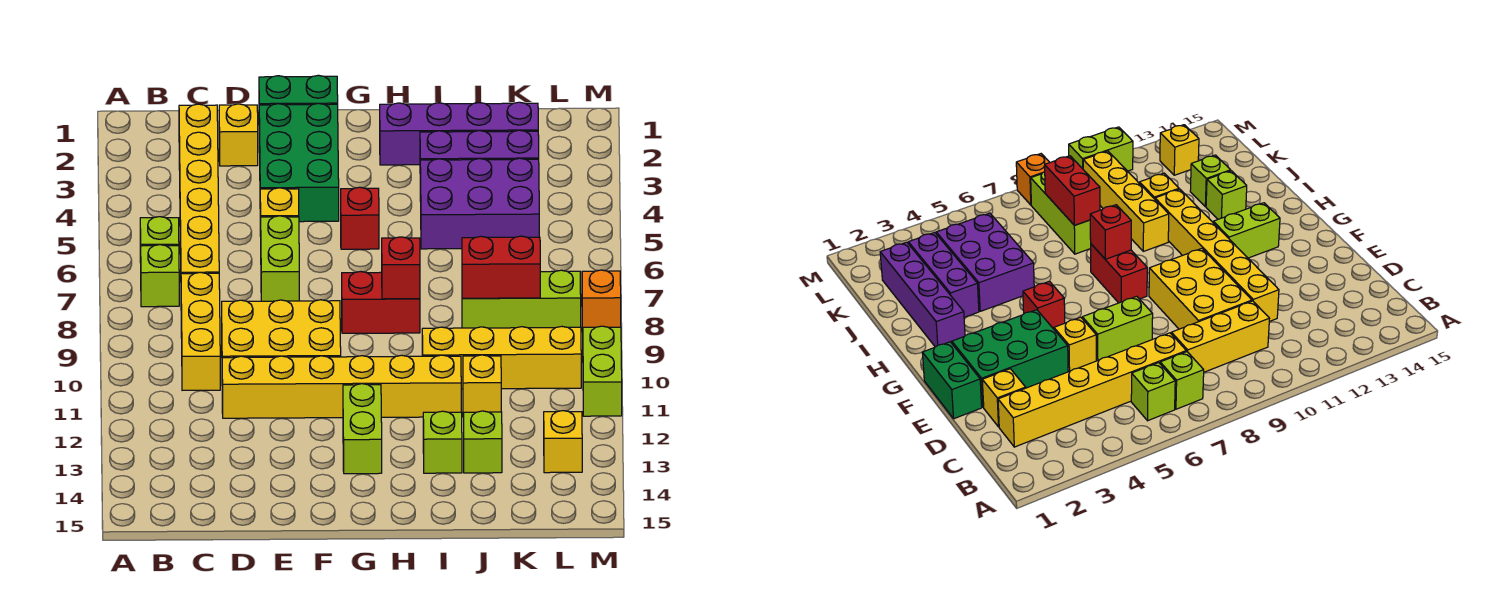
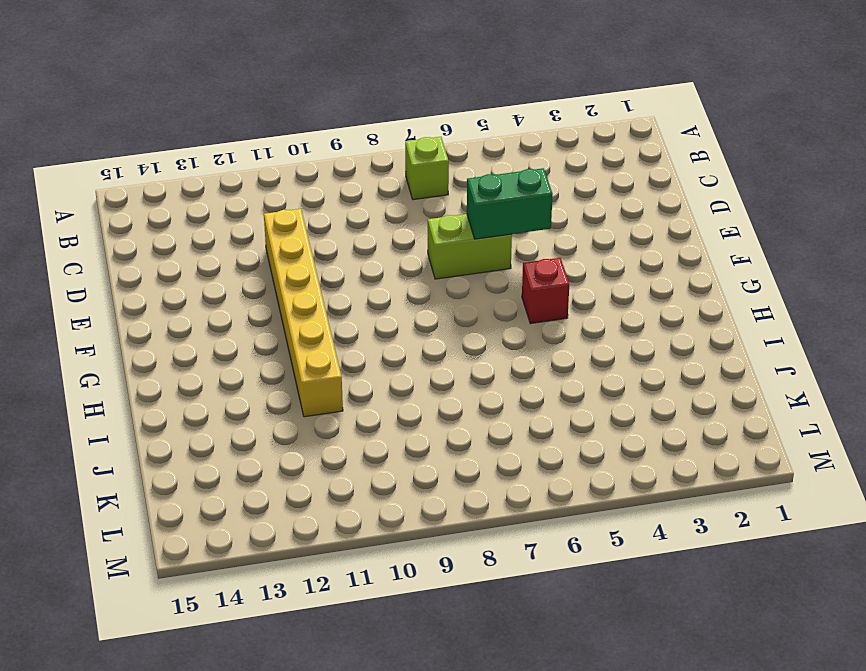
green 1x2 brick [467,168,553,239] -> green 1x2 brick turned to [259,75,338,105]
none -> lime 1x1 brick [140,217,179,263]
none -> yellow 1x6 brick [179,104,219,274]
none -> yellow 1x3 brick [181,272,220,390]

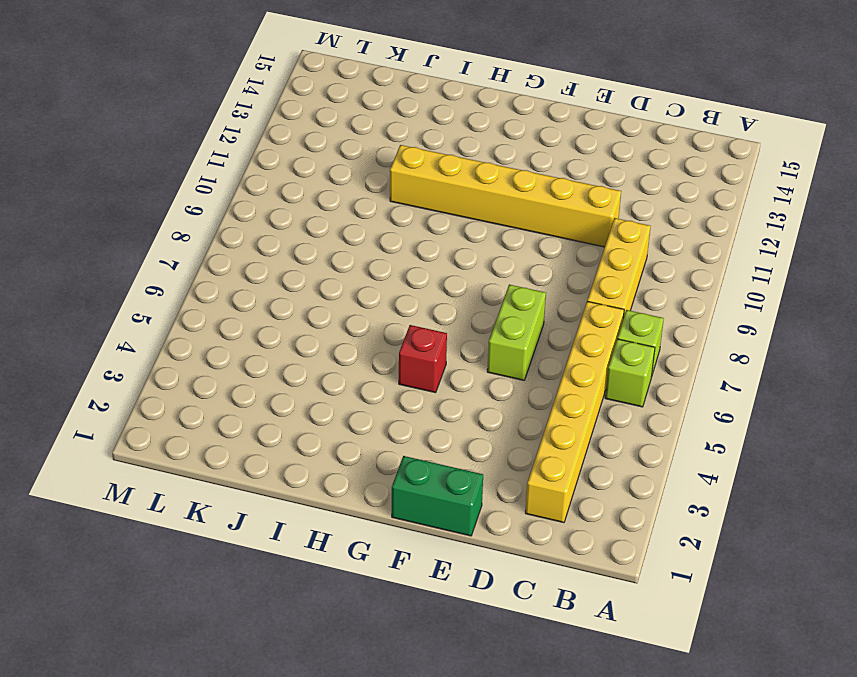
none -> yellow 1x1 brick [219,104,258,166]
none -> yellow 2x3 brick [222,300,341,358]
none -> green 2x3 brick [259,103,339,222]

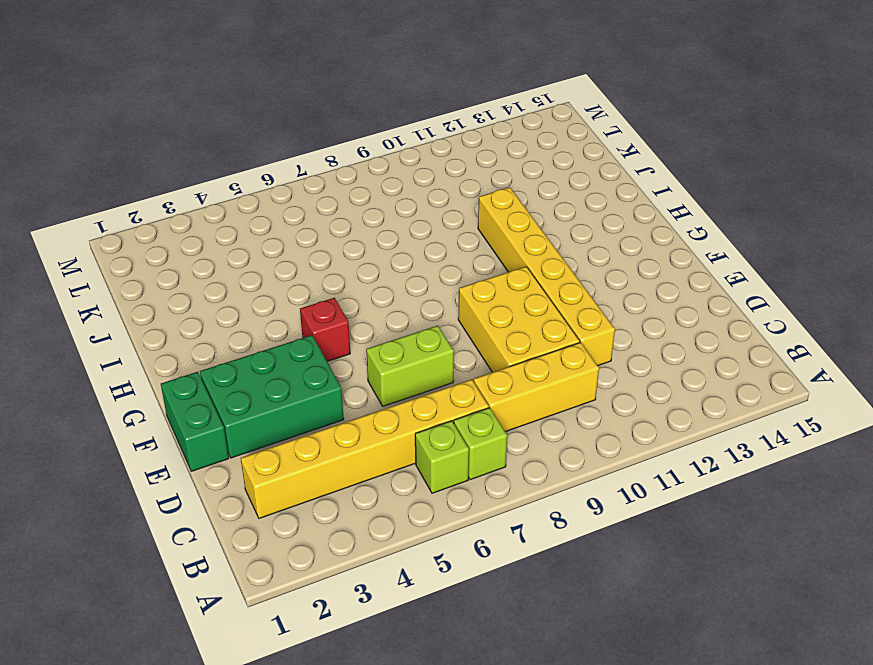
none -> yellow 1x1 brick [219,104,258,166]
none -> yellow 1x1 brick [260,188,299,236]
none -> red 1x2 brick [342,272,420,333]

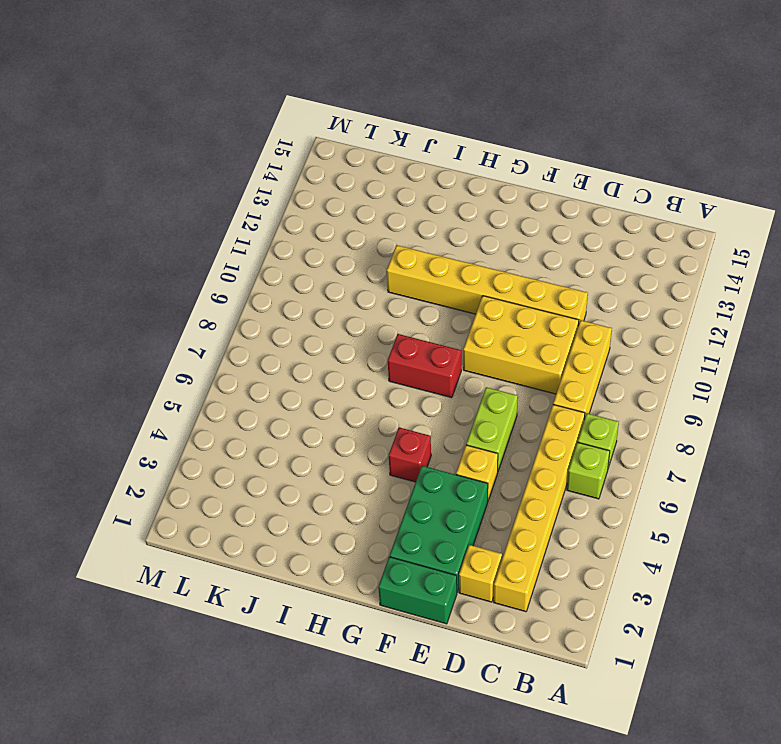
none -> lime 1x2 brick [343,384,382,474]
none -> purple 1x4 brick [380,102,538,165]
none -> purple 1x3 brick [420,130,539,160]

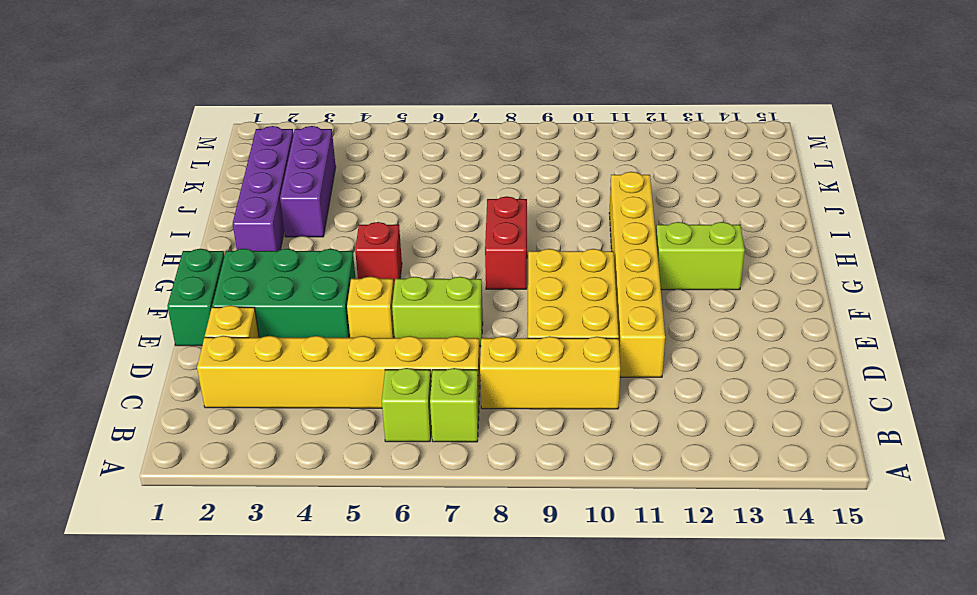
none -> purple 2x3 brick [420,158,539,249]
none -> yellow 1x4 brick [422,326,581,389]
none -> lime 1x1 brick [423,411,462,473]

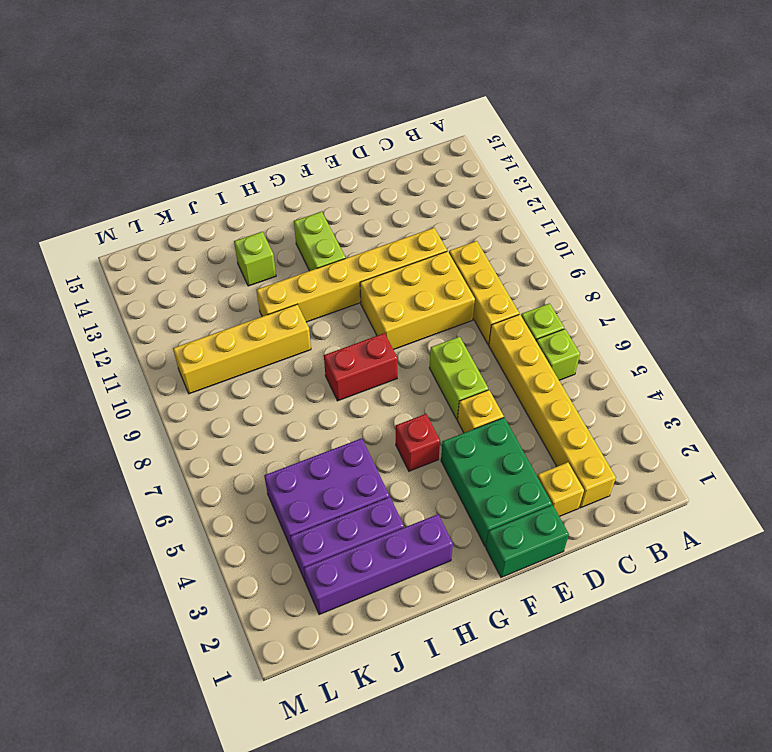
none -> lime 1x3 brick [462,270,581,328]
none -> yellow 1x1 brick [463,355,501,417]
none -> lime 1x1 brick [464,411,502,473]

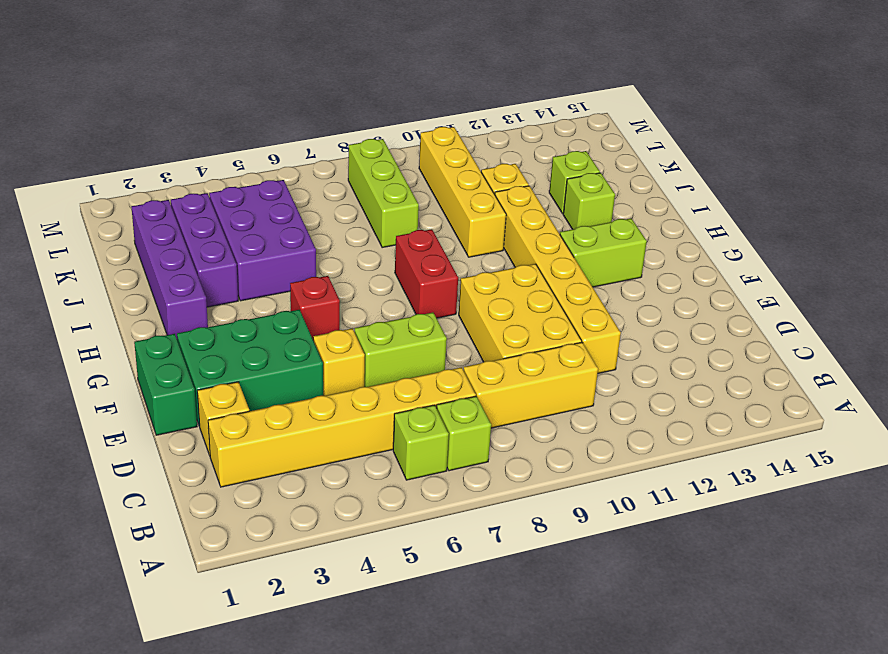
none -> yellow 1x1 brick [544,411,582,473]
none -> orange 1x1 brick [582,270,621,332]
none -> lime 1x2 brick [583,326,622,416]

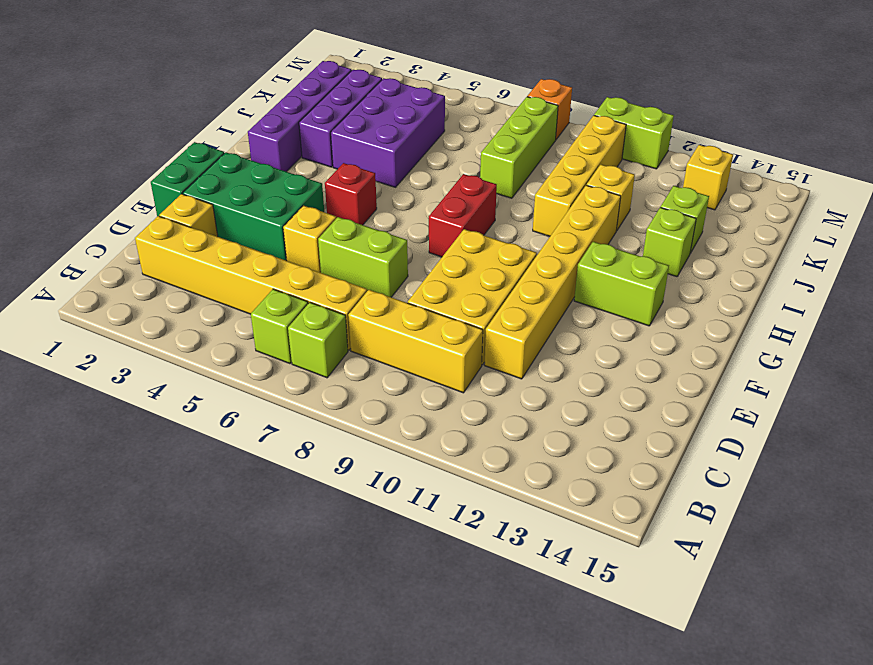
none -> red 1x1 brick [382,237,420,299]
none -> red 1x2 brick [462,236,540,298]

